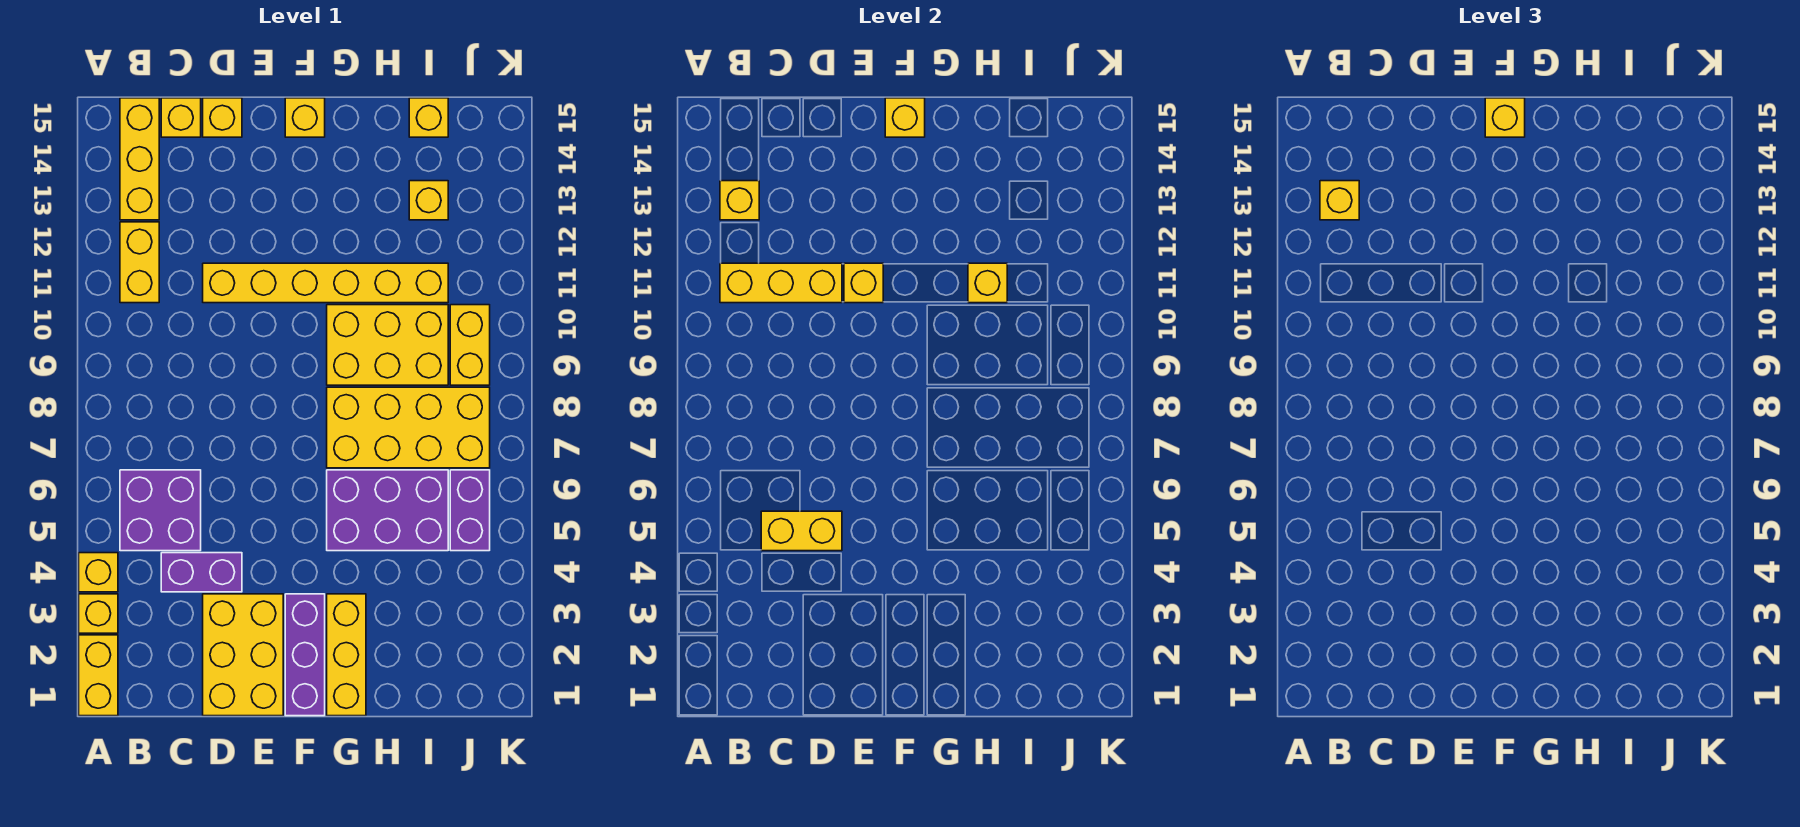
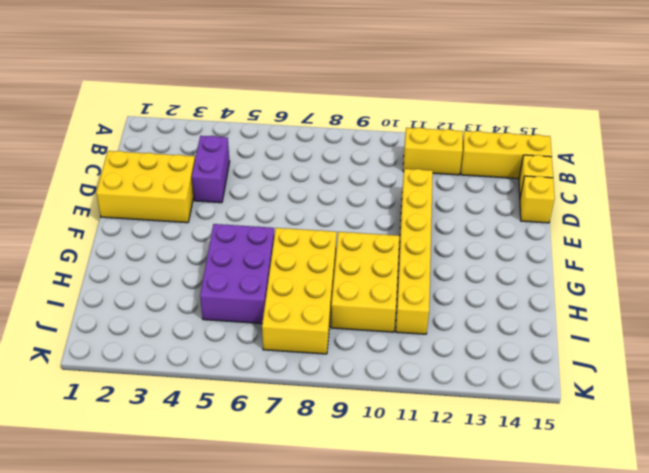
none -> yellow 1x2 brick [79,635,118,716]
none -> yellow 1x1 brick [79,594,118,633]
none -> yellow 1x1 brick [79,553,118,592]

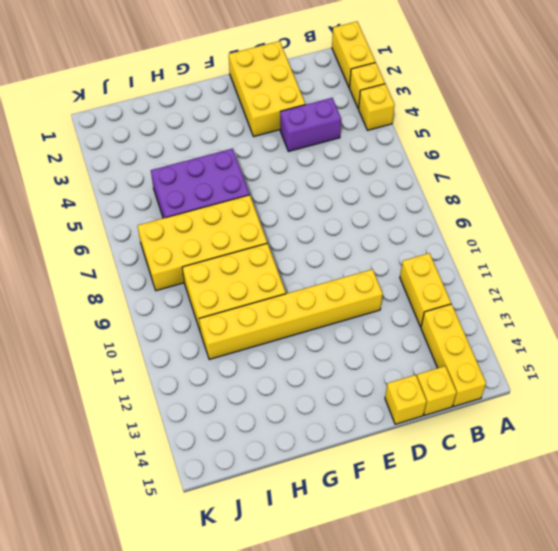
none -> purple 2x2 brick [120,470,201,551]
none -> purple 1x3 brick [285,594,325,716]
none -> yellow 1x1 brick [285,98,325,137]

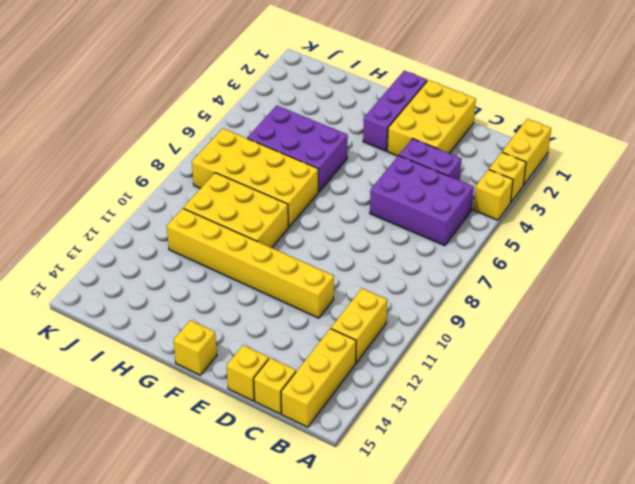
purple 2x3 brick [370,156,474,246] -> purple 2x2 brick [120,470,201,551]
none -> yellow 1x3 brick [327,594,366,716]
none -> yellow 1x1 brick [409,181,448,220]
none -> yellow 1x1 brick [409,98,448,137]

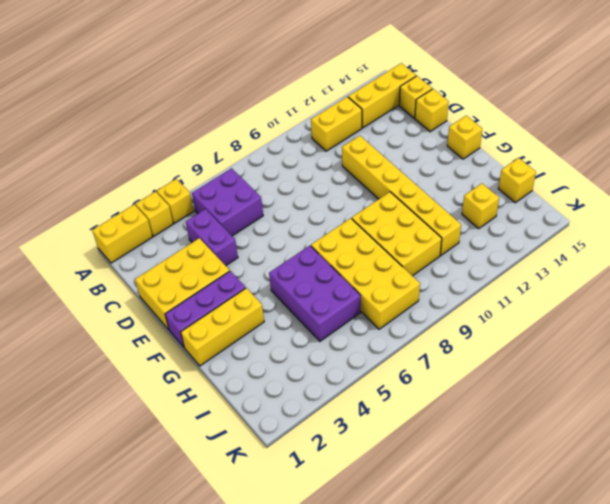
none -> purple 1x2 brick [450,470,490,551]
none -> yellow 1x2 brick [450,305,490,385]
none -> yellow 1x3 brick [720,263,842,303]

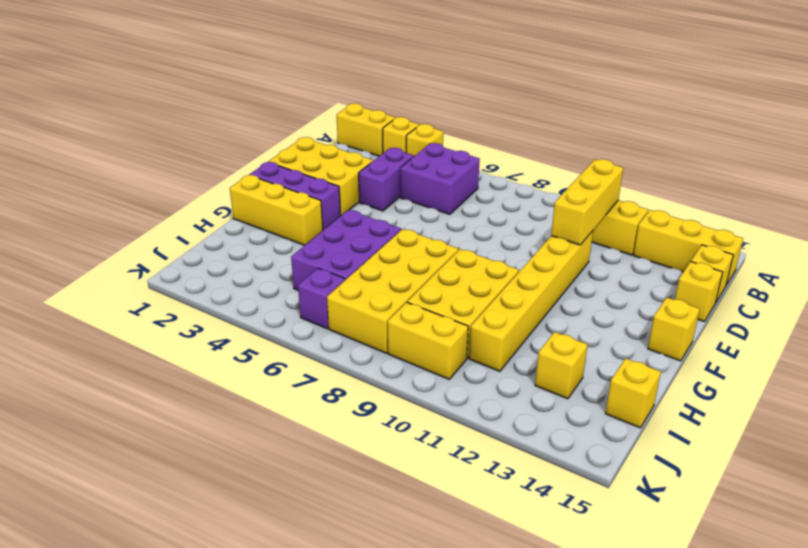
purple 1x1 brick [298,268,345,329] -> purple 1x2 brick [450,470,490,551]
none -> yellow 1x1 brick [720,181,759,220]
none -> yellow 1x2 brick [761,511,842,551]
none -> yellow 1x1 brick [844,263,883,303]

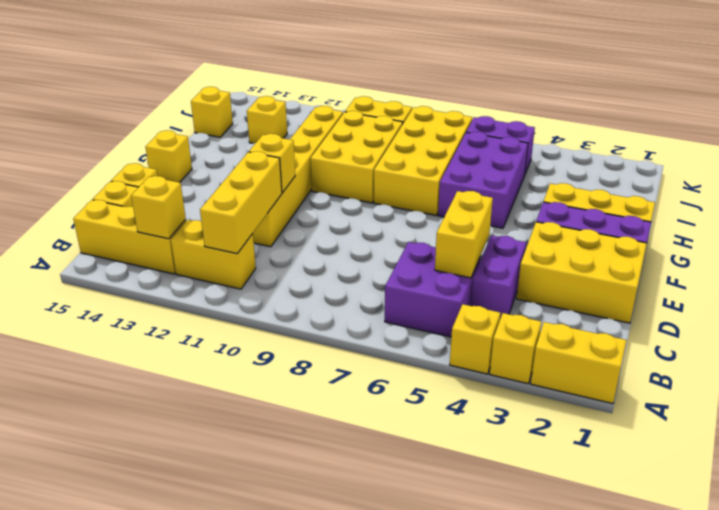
none -> yellow 1x1 brick [885,98,925,137]
none -> yellow 1x1 brick [968,263,1007,303]
none -> yellow 1x1 brick [1320,181,1359,220]

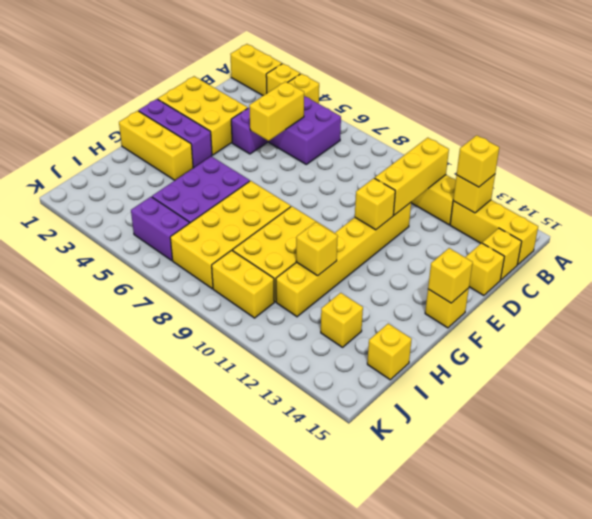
none -> yellow 1x1 brick [1485,98,1525,137]

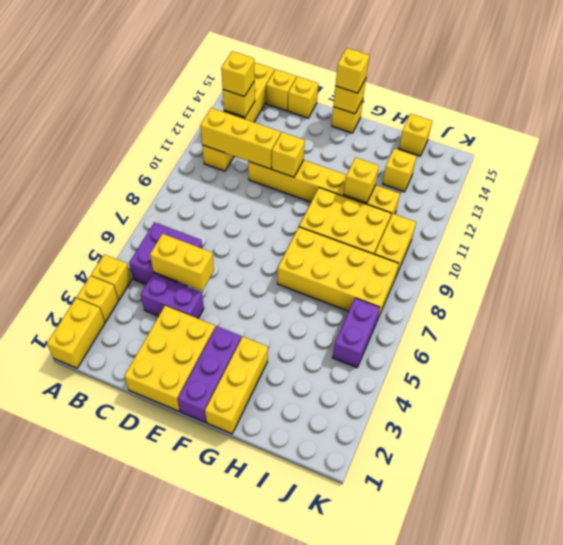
none -> purple 2x3 brick [327,470,448,551]

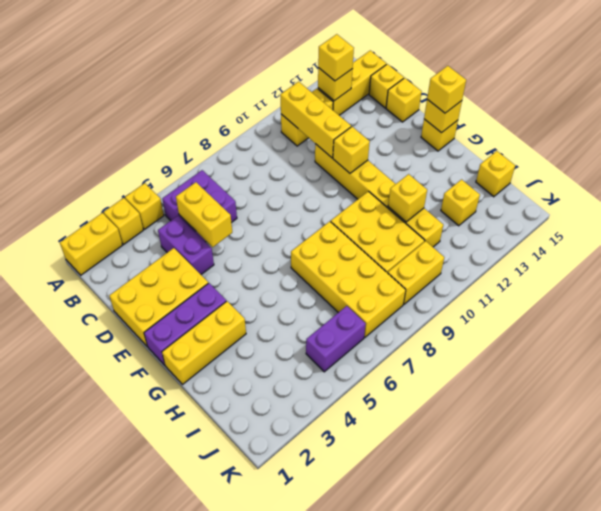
none -> purple 2x3 brick [327,470,448,551]

